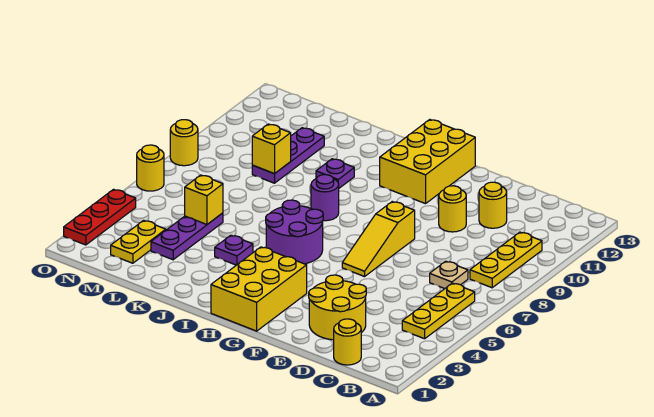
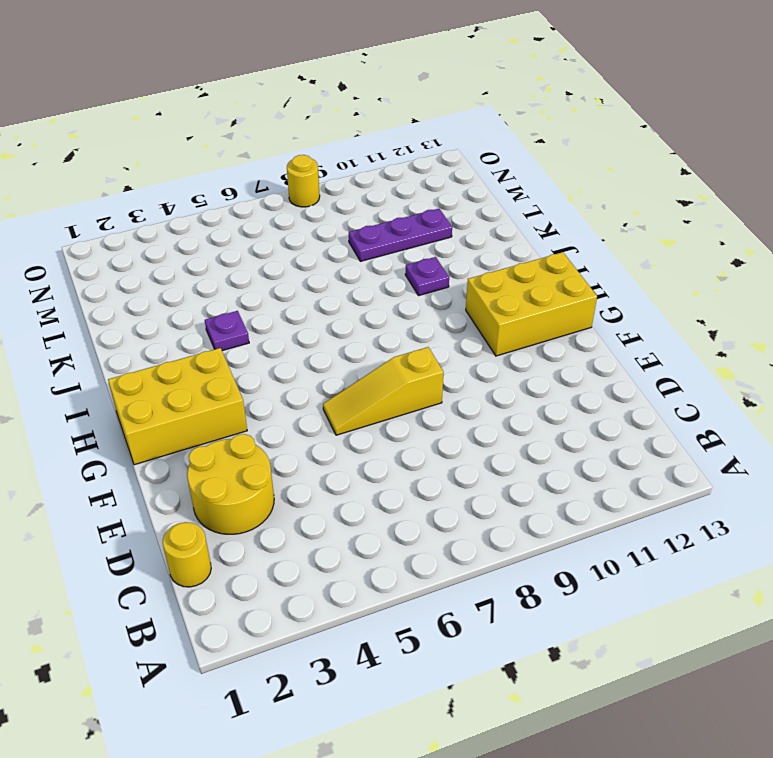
none -> yellow 1x3 plate [402,283,475,339]
none -> yellow 1x3 plate [470,232,542,288]
none -> tan 1x1 plate [430,261,468,289]

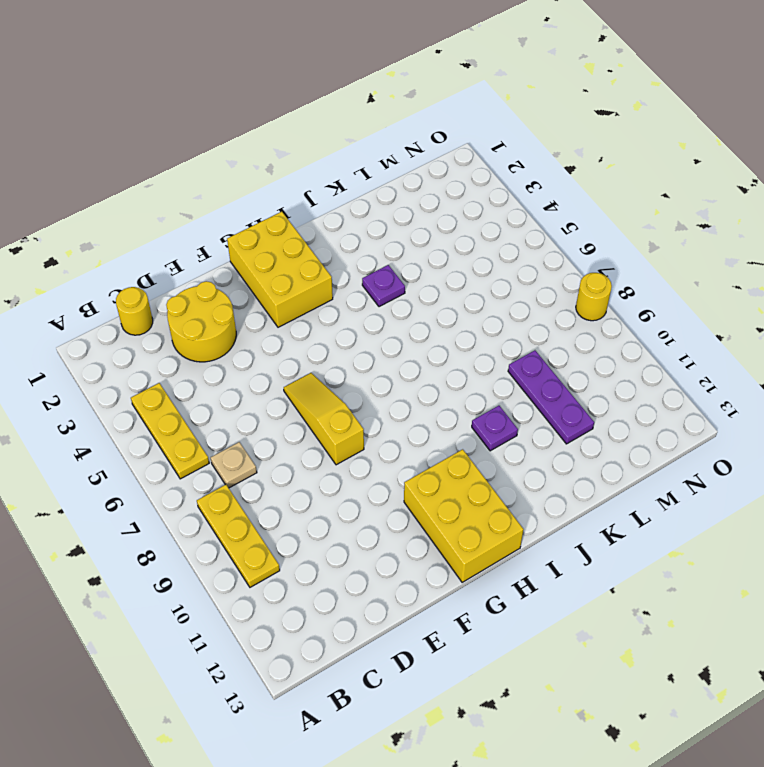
none -> yellow 1x1 round brick [479,182,507,228]
none -> yellow 1x1 round brick [439,186,466,232]
none -> purple 2x2 round brick [266,200,323,264]

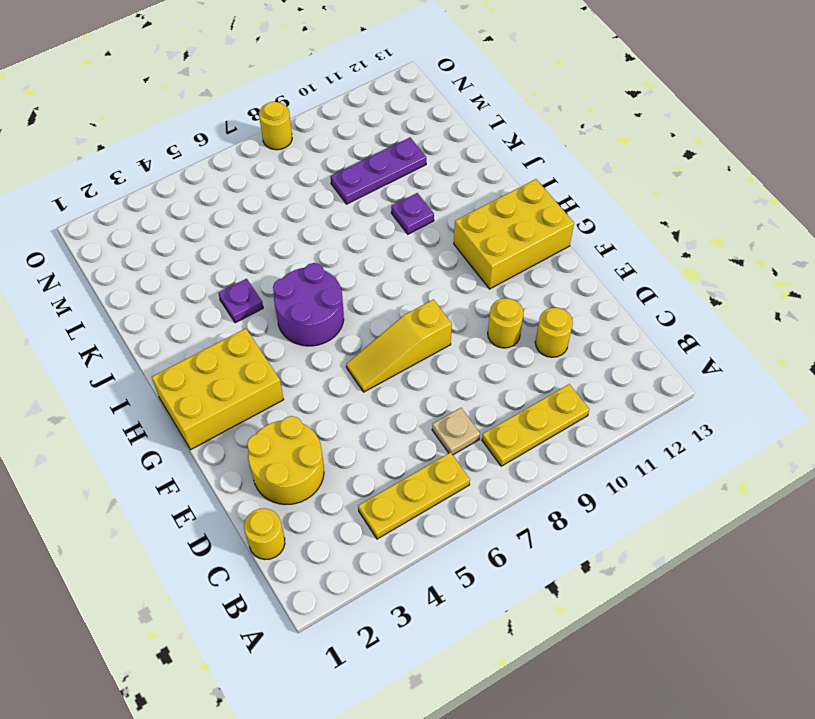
none -> purple 1x1 round brick [311,175,339,221]
none -> purple 1x3 plate [151,213,223,260]
none -> yellow 1x2 plate [111,221,166,263]

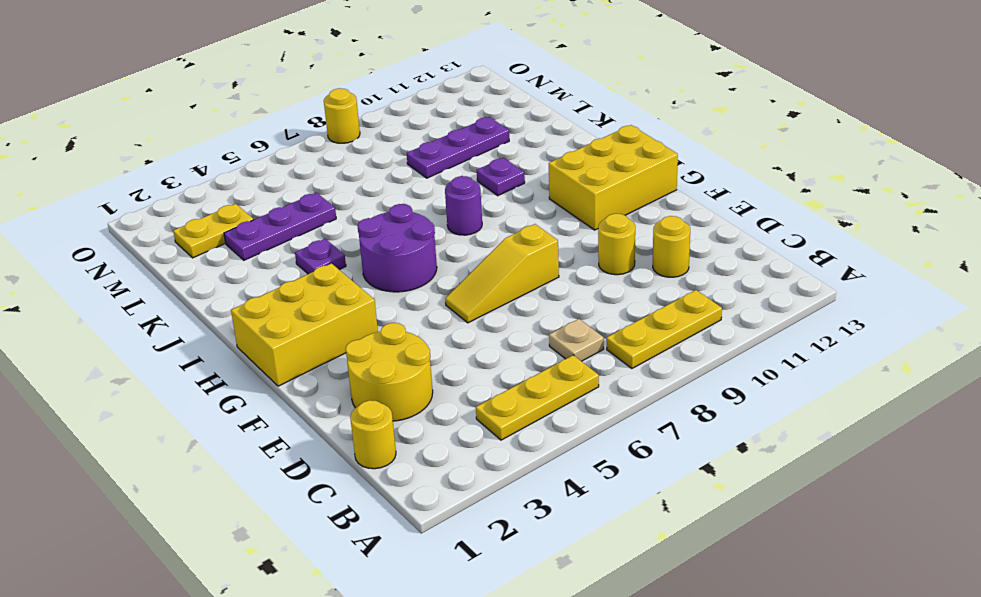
none -> red 1x3 plate [64,189,136,245]
none -> yellow 1x1 round brick [137,145,164,191]
none -> yellow 1x1 brick [185,175,223,224]

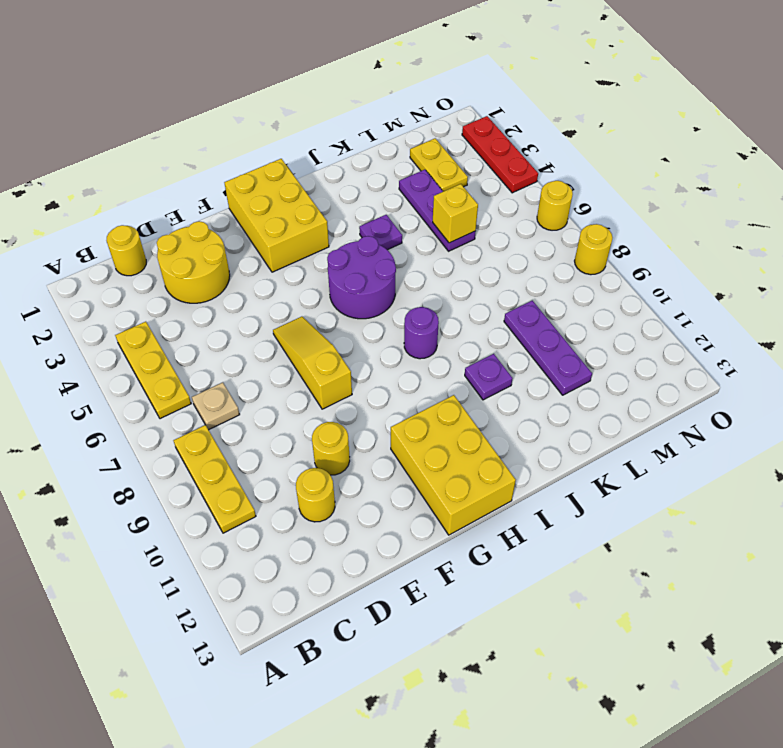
none -> yellow 1x1 brick [252,124,291,174]

